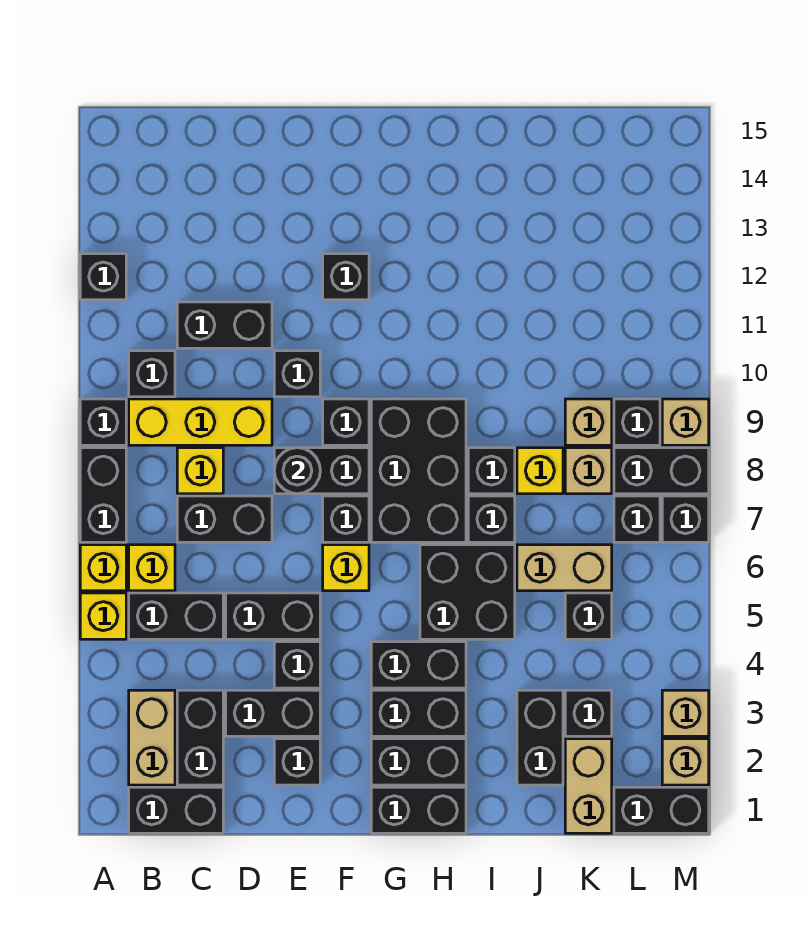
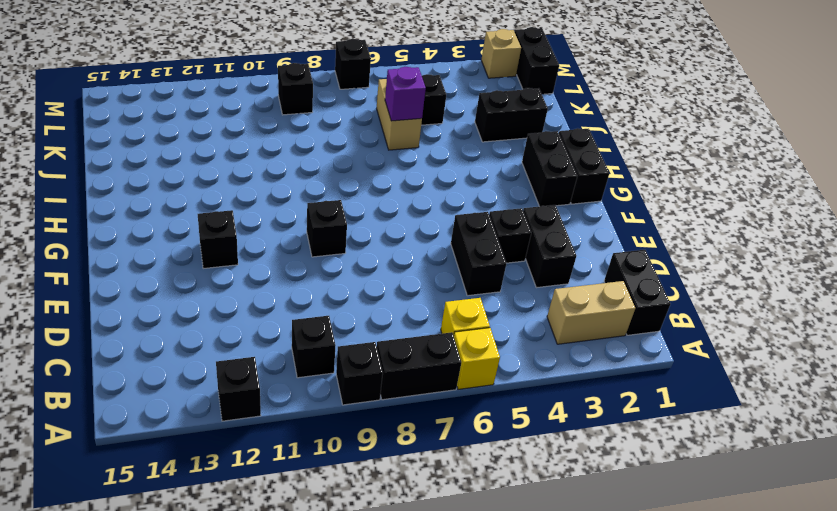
purple 1x1 brick [385,67,426,121] -> none
none -> yellow 1x1 brick [80,593,126,639]
none -> black 1x2 brick [129,593,223,639]
none -> yellow 1x3 brick [129,399,272,445]
none -> black 1x2 brick [177,690,223,785]

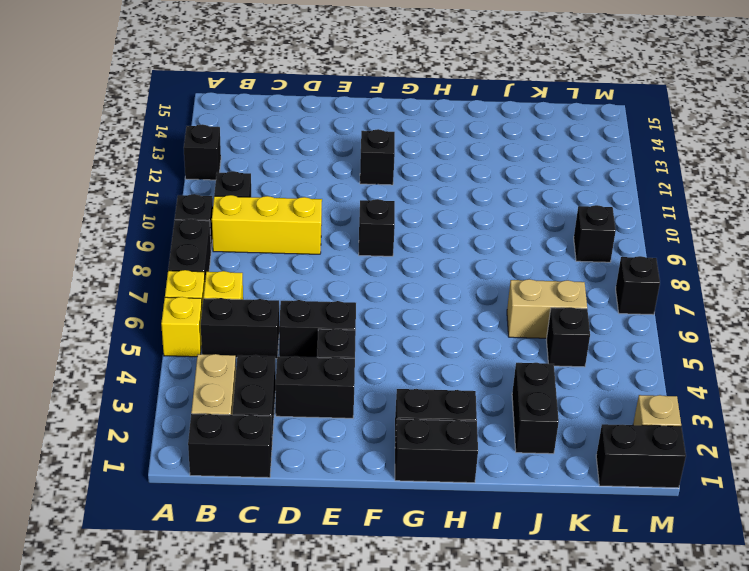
none -> black 1x2 brick [177,496,272,542]
none -> yellow 1x1 brick [177,448,223,494]
none -> black 1x2 brick [177,302,272,348]
none -> black 1x1 brick [274,739,320,785]

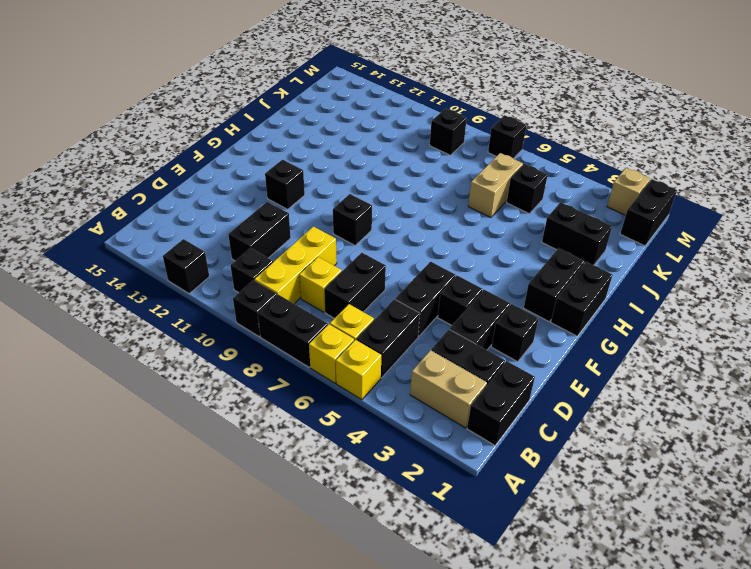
none -> black 1x2 brick [274,448,369,494]
none -> black 1x1 brick [274,351,320,397]
none -> yellow 1x1 brick [323,545,369,591]
none -> black 1x1 brick [323,496,369,542]

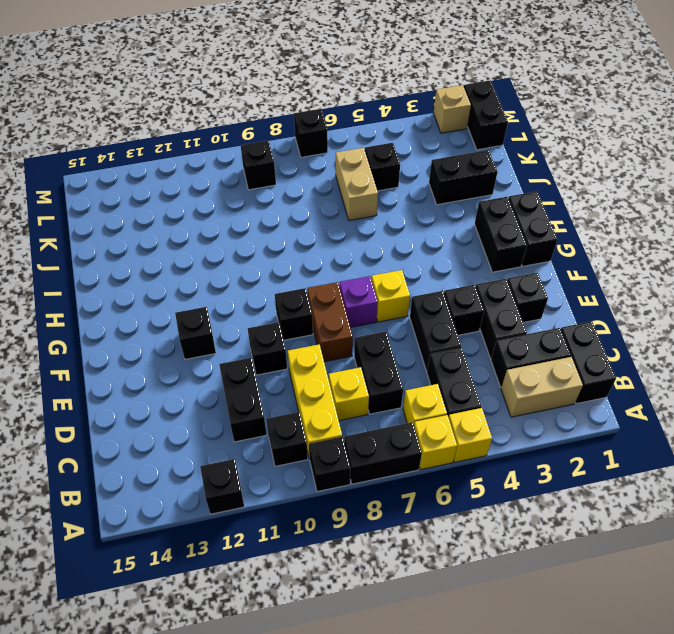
brown 1x2 brick [307,282,353,362] -> black 1x2 brick [274,448,369,494]
purple 1x1 brick [340,276,378,327] -> black 1x1 brick [323,496,369,542]
none -> black 1x2 brick [371,690,466,736]
none -> black 1x2 brick [371,642,466,688]
none -> black 2x3 brick [371,399,466,542]
none -> black 2x2 brick [420,545,515,639]

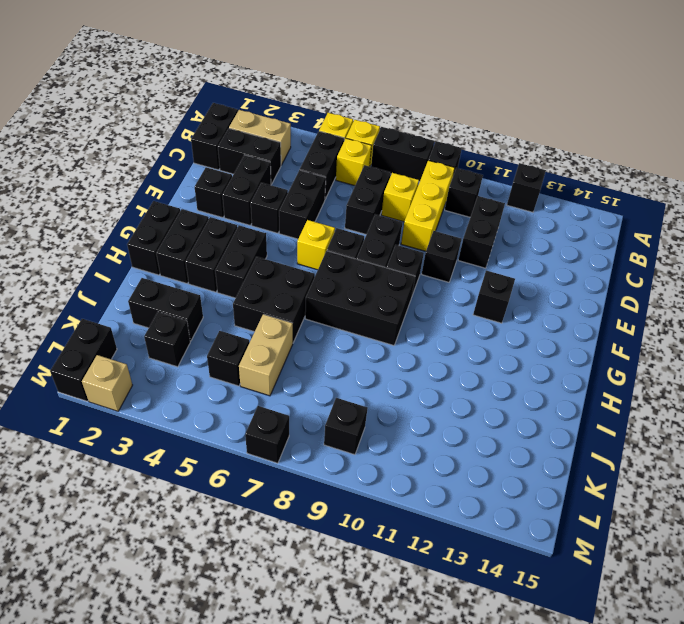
none -> black 1x1 brick [468,496,515,542]
none -> black 1x1 brick [468,448,515,494]
none -> yellow 1x1 brick [517,448,563,494]
none -> tan 1x2 brick [565,739,612,833]

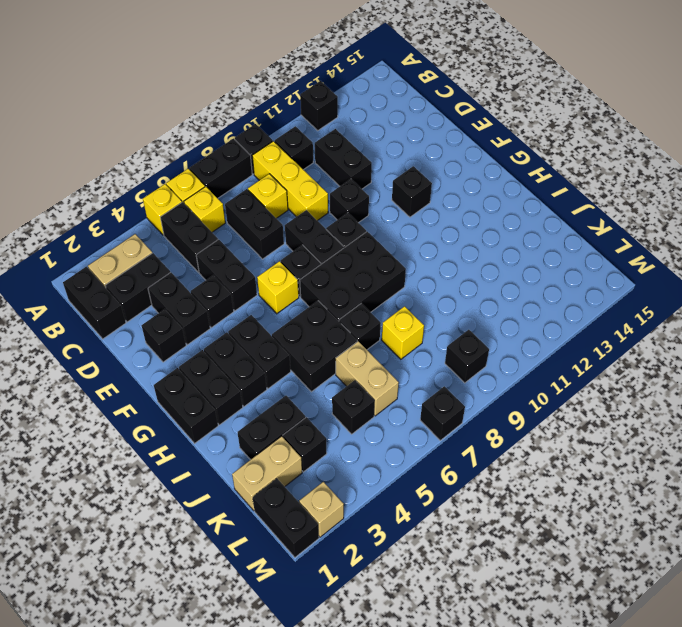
none -> black 1x1 brick [468,448,515,494]
none -> tan 1x1 brick [565,448,612,494]
none -> tan 1x1 brick [565,399,612,445]
none -> black 1x1 brick [614,496,660,542]

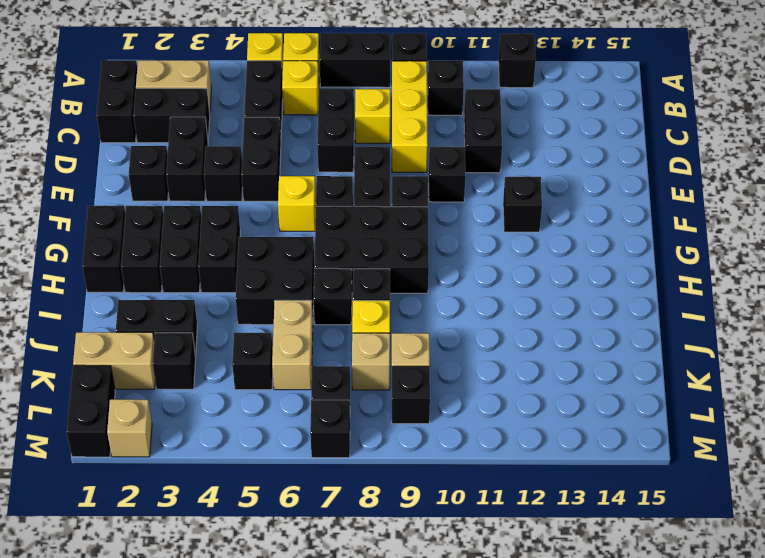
none -> black 1x2 brick [614,448,709,494]
none -> tan 1x1 brick [662,690,709,736]
none -> tan 1x1 brick [662,399,709,445]
none -> black 1x1 round brick [274,448,320,494]

